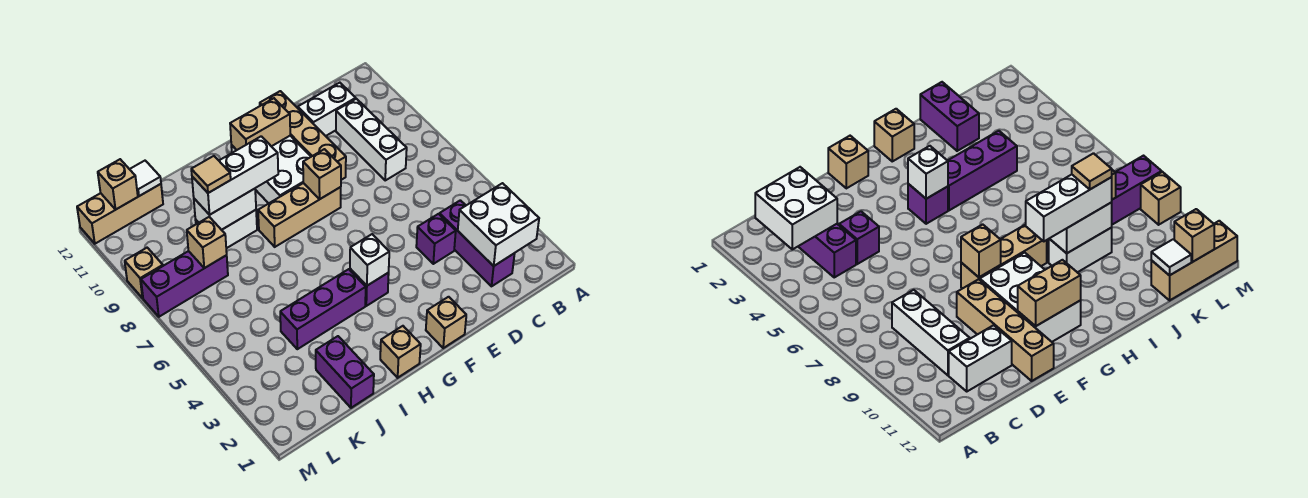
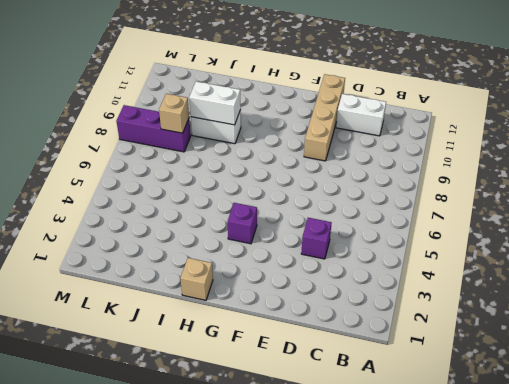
none -> purple 1x3 brick [440,200,515,286]
none -> white 1x3 brick [336,99,407,180]
none -> tan 1x1 brick [426,297,466,348]

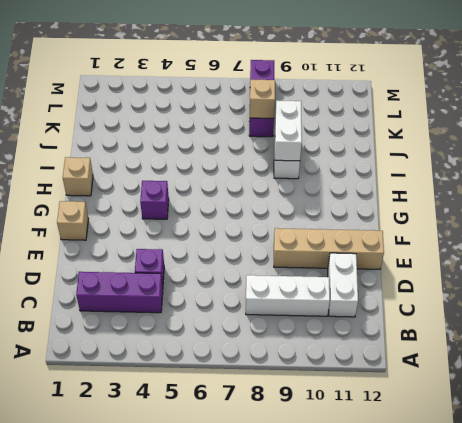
none -> tan 1x3 brick [258,183,341,247]
none -> white 2x3 brick [231,136,311,203]
none -> purple 1x3 brick [280,269,366,349]

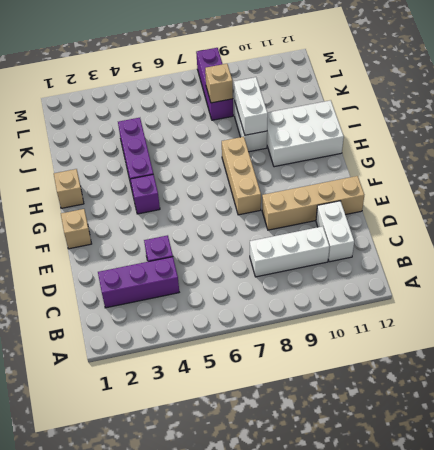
white 2x3 brick [267,100,344,167] -> white 2x3 brick moved to [231,136,311,203]
none -> purple 1x2 brick [316,336,374,408]
none -> tan 1x3 brick [77,184,163,244]
none -> tan 1x1 brick [125,248,163,298]

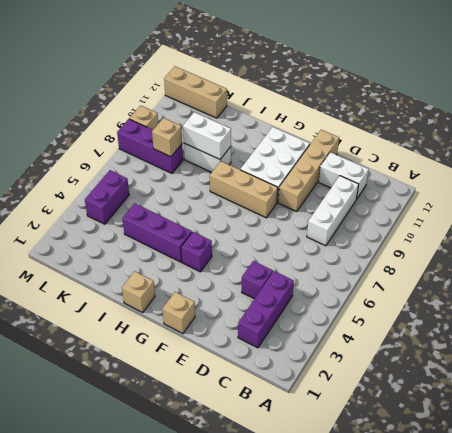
purple 1x2 brick [85,170,129,224] -> purple 1x2 brick moved to [316,336,374,408]
none -> white 2x2 brick [458,183,539,266]
none -> tan 1x1 brick [303,149,341,199]
none -> tan 1x2 brick [230,98,290,150]

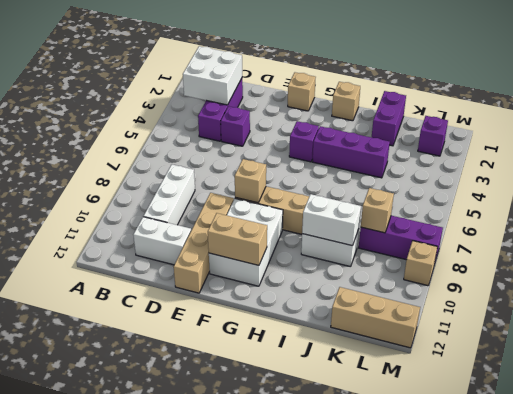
purple 1x1 brick [418,116,448,156] -> none
none -> white 1x1 brick [350,234,389,286]
none -> white 1x1 tile [130,161,161,196]
none -> tan 1x1 brick [98,159,138,210]

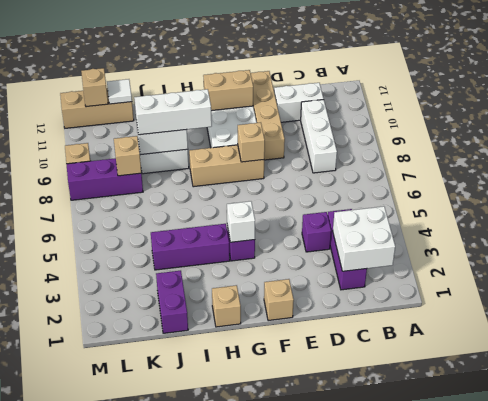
none -> tan 1x1 tile [191,156,231,193]

